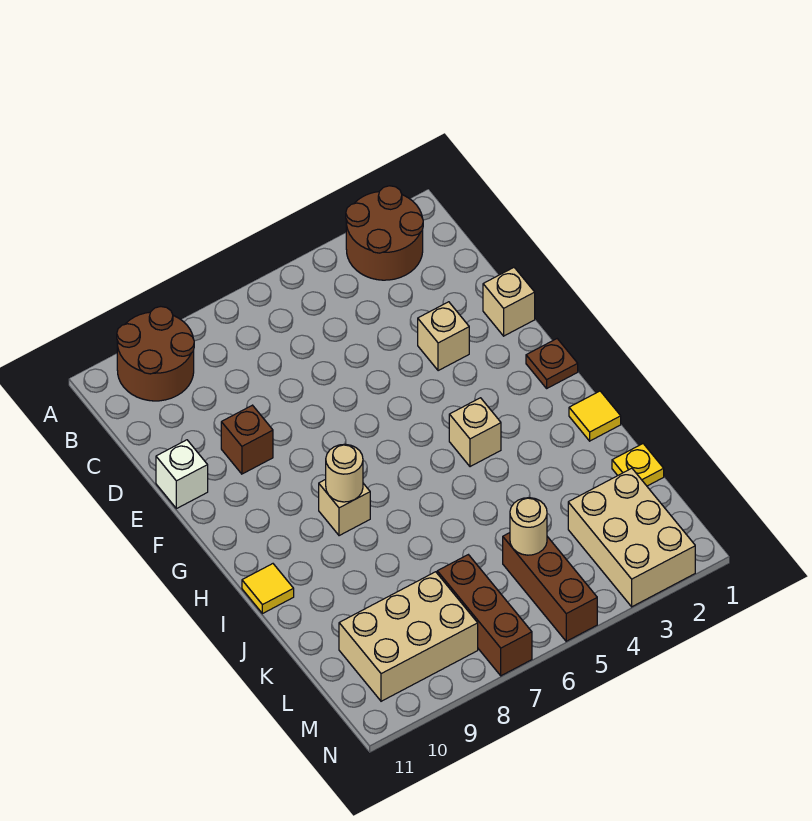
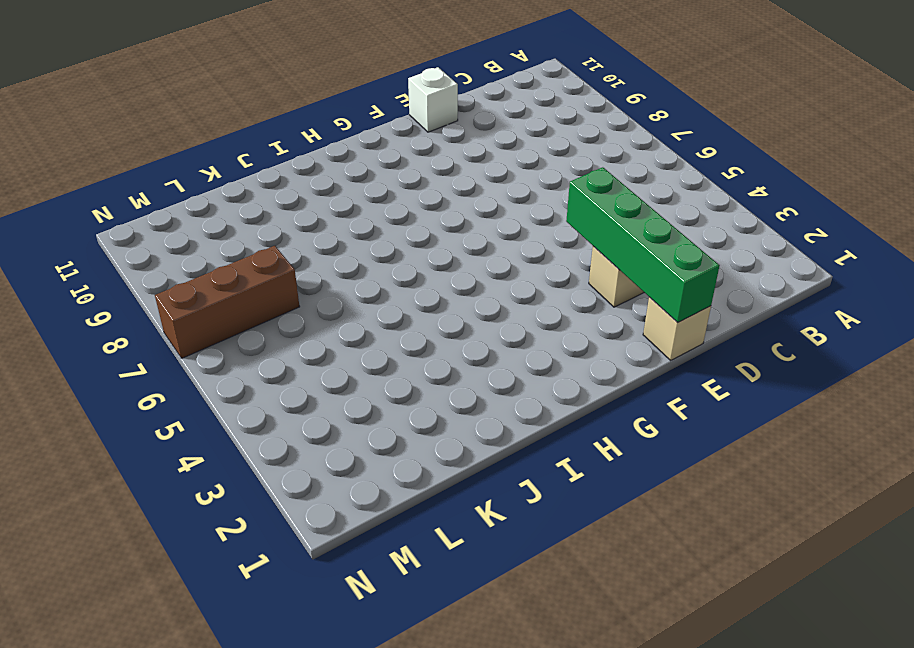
green 1x4 brick [566,167,720,323] -> none
none -> brown 2x2 round brick [346,186,423,280]
none -> brown 2x2 round brick [117,307,194,401]
none -> brown 1x1 brick [221,405,273,474]

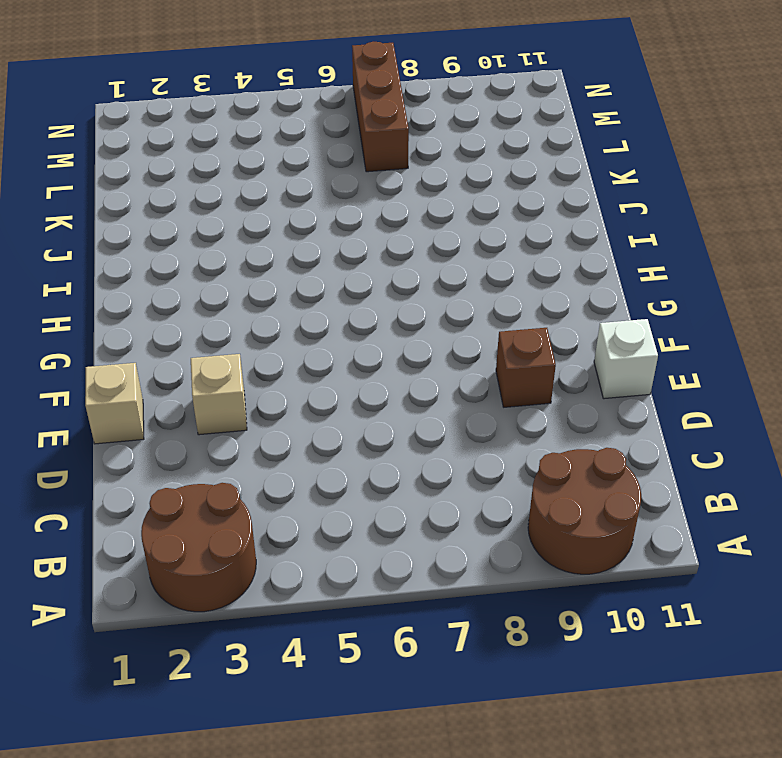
none -> brown 1x1 plate [526,339,578,388]
none -> tan 1x1 brick [449,398,501,467]
none -> tan 1x1 brick [319,479,370,536]

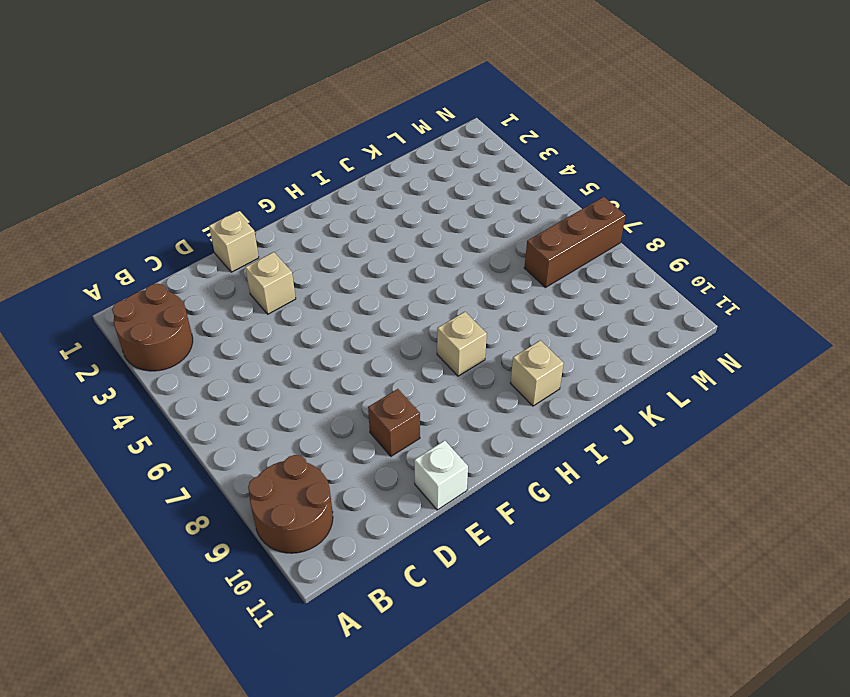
tan 1x1 brick [510,340,564,406] -> tan 1x1 brick moved to [449,398,501,467]
none -> brown 1x1 plate [526,339,578,388]
none -> yellow 1x1 tile [569,391,621,441]
none -> yellow 1x1 tile [242,564,294,614]

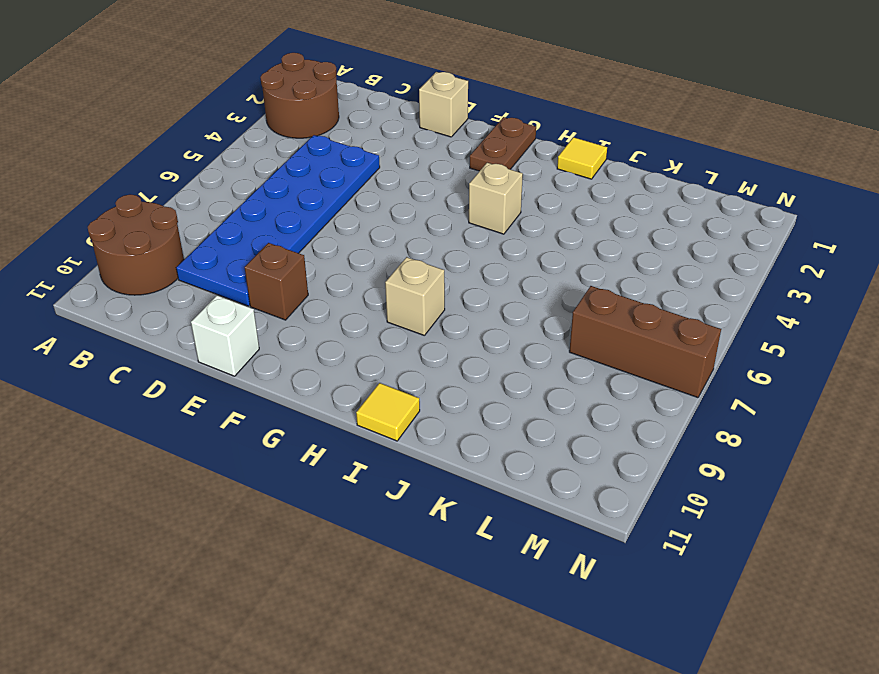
blue 2x6 plate [176,135,380,306] -> none
brown 1x2 plate [470,117,536,171] -> brown 1x1 plate [526,339,578,388]
none -> tan 1x1 brick [418,302,469,371]
none -> yellow 1x1 plate [612,444,664,486]
none -> tan 2x3 brick [568,468,695,607]

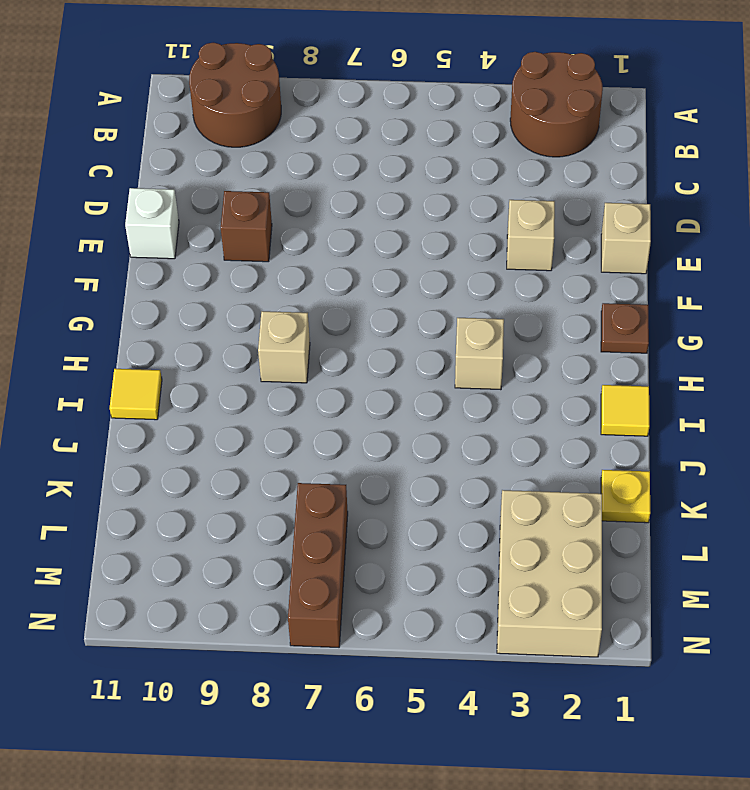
none -> brown 1x3 brick [503,533,597,641]
none -> tan 2x3 brick [339,572,478,701]
none -> tan 1x1 round brick [326,444,363,502]

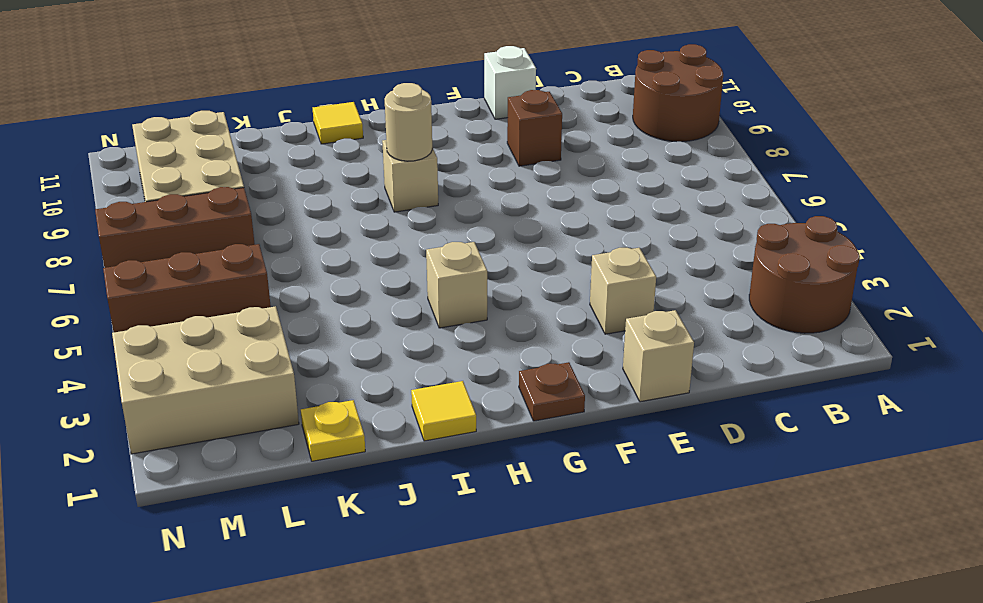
none -> tan 1x1 round brick [510,498,547,555]

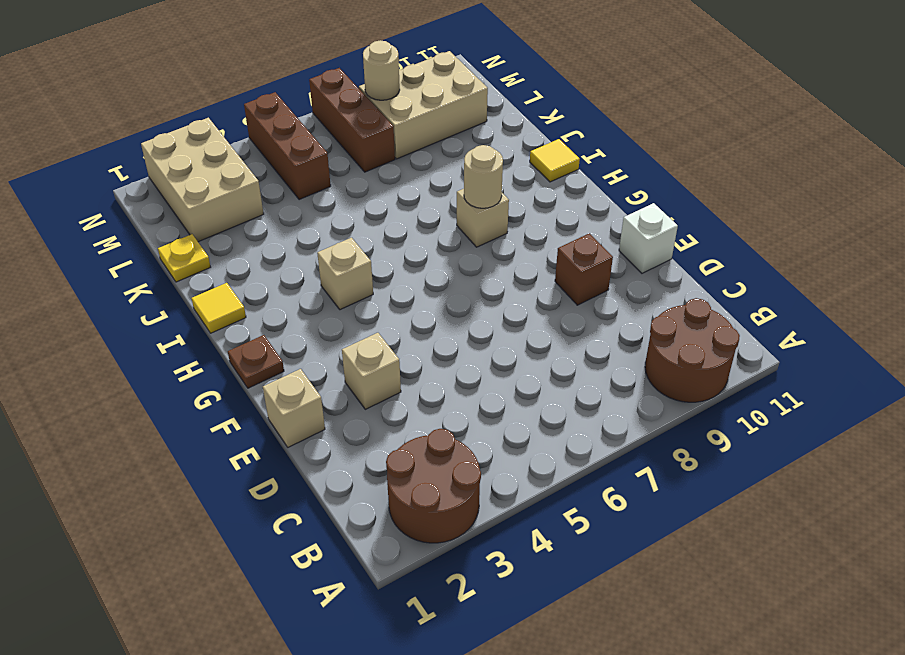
tan 1x1 round brick [363,40,400,100] -> tan 1x1 round brick moved to [510,498,547,555]

